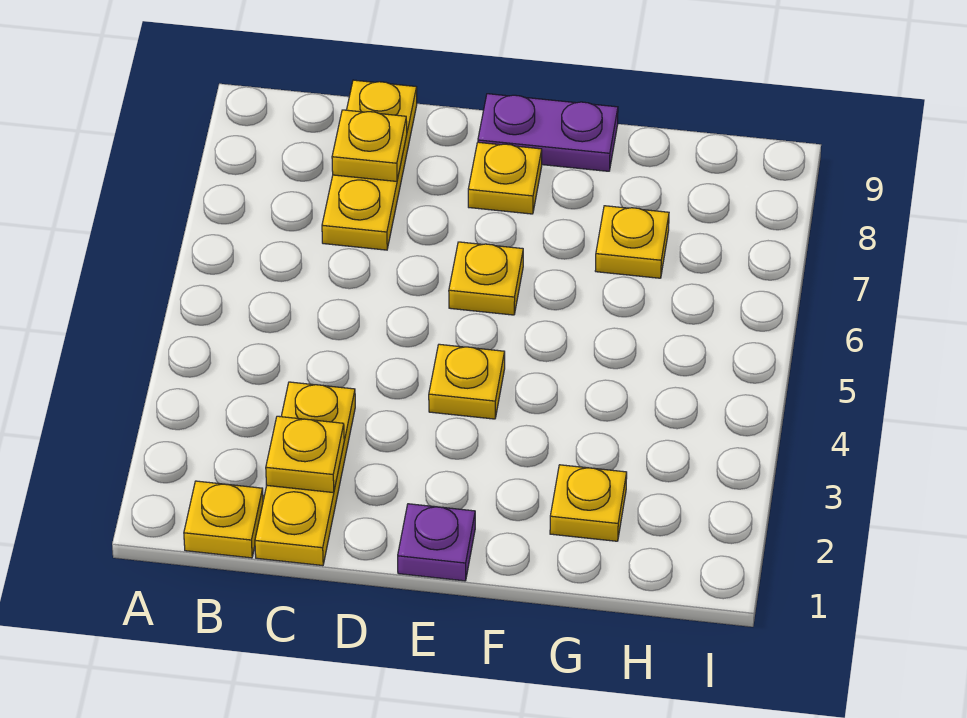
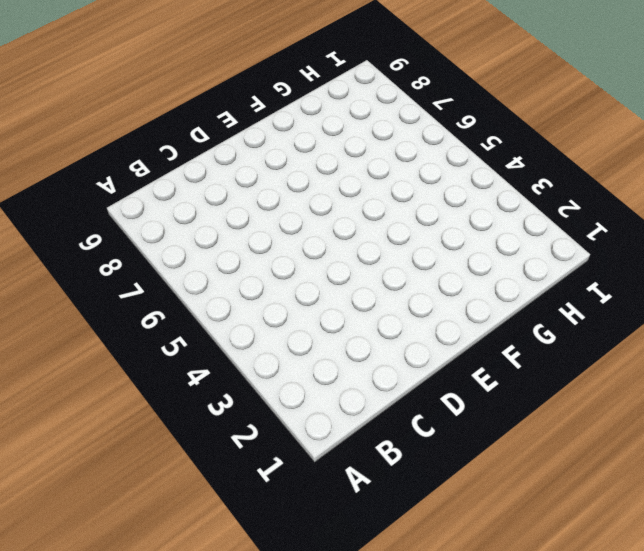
none -> yellow 1x1 plate [184,481,263,558]
none -> yellow 1x3 plate [255,382,355,566]
none -> yellow 1x3 plate [322,80,417,250]

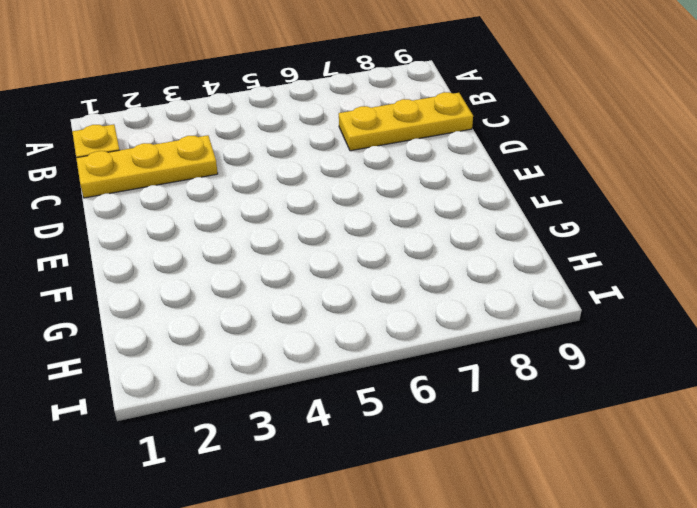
none -> purple 1x1 plate [398,504,475,581]
none -> yellow 1x1 plate [429,344,505,419]
none -> yellow 1x1 plate [449,242,523,315]

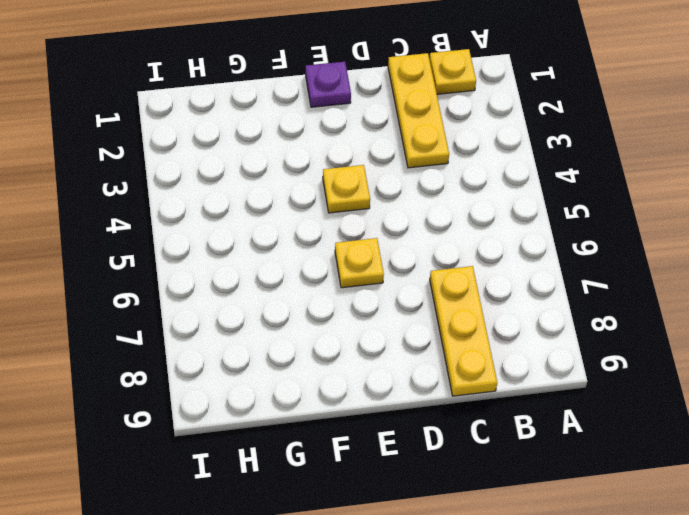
none -> yellow 1x1 plate [468,142,542,214]
none -> purple 1x2 plate [478,94,618,171]
none -> yellow 1x1 plate [550,465,627,541]

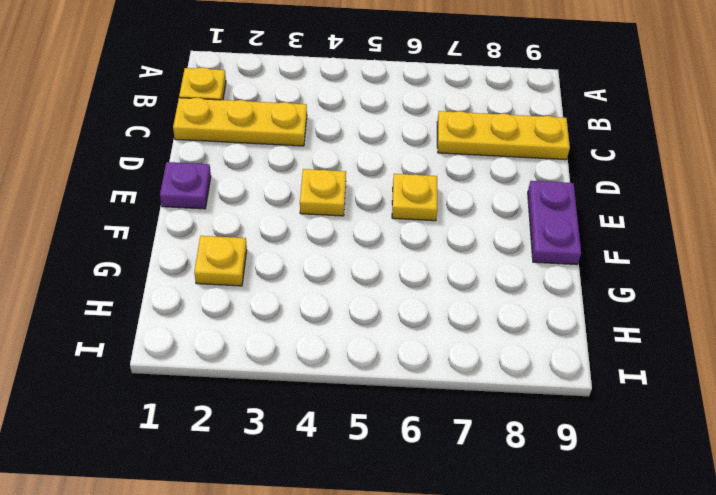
none -> yellow 1x1 plate [468,142,542,214]
none -> yellow 1x1 plate [595,206,669,278]
none -> yellow 1x1 plate [266,416,344,493]

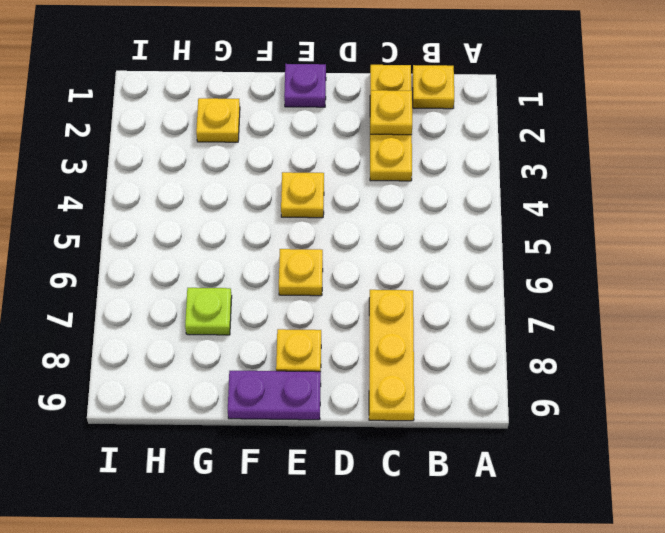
lime 1x1 plate [185,288,232,335] -> yellow 1x1 plate [595,206,669,278]
none -> yellow 1x1 plate [332,110,407,181]

